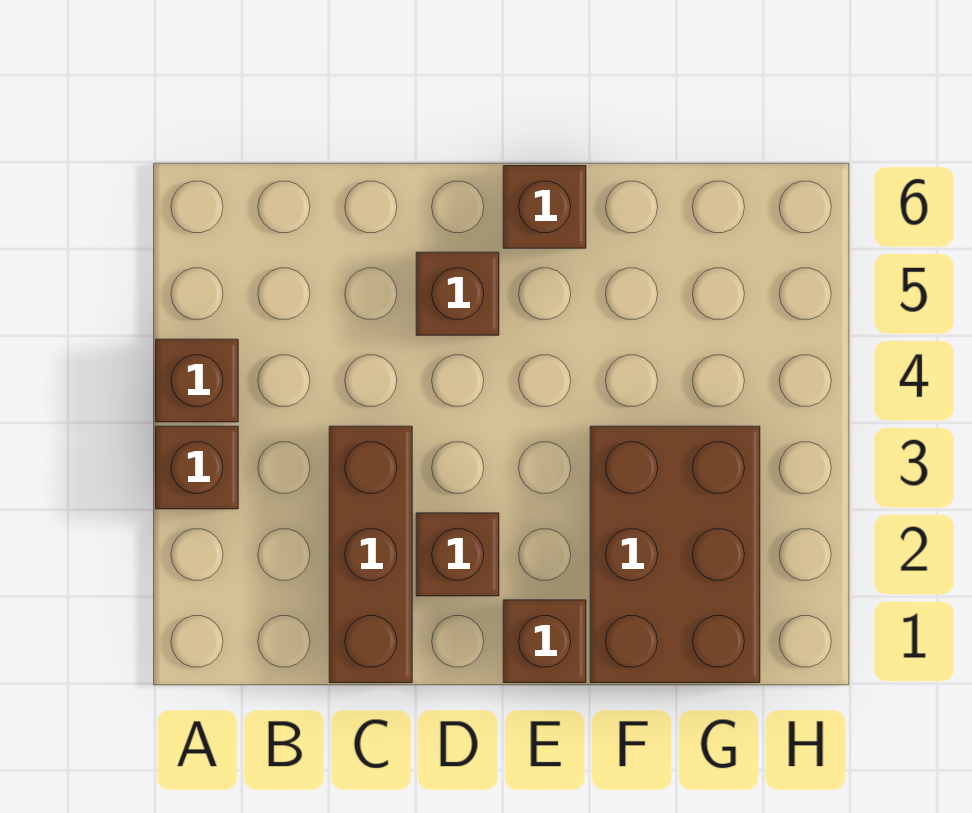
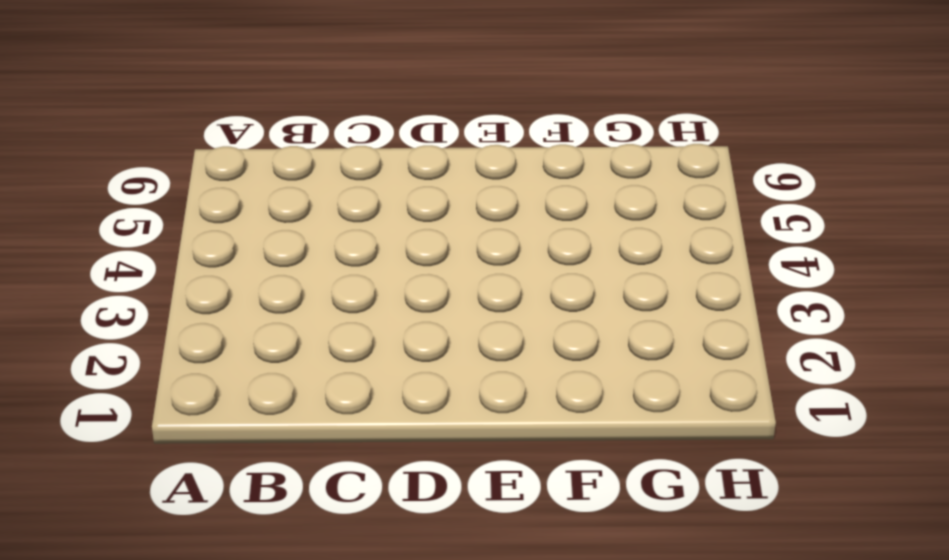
none -> brown 1x1 brick [156,426,238,509]
none -> brown 1x1 brick [156,339,238,422]

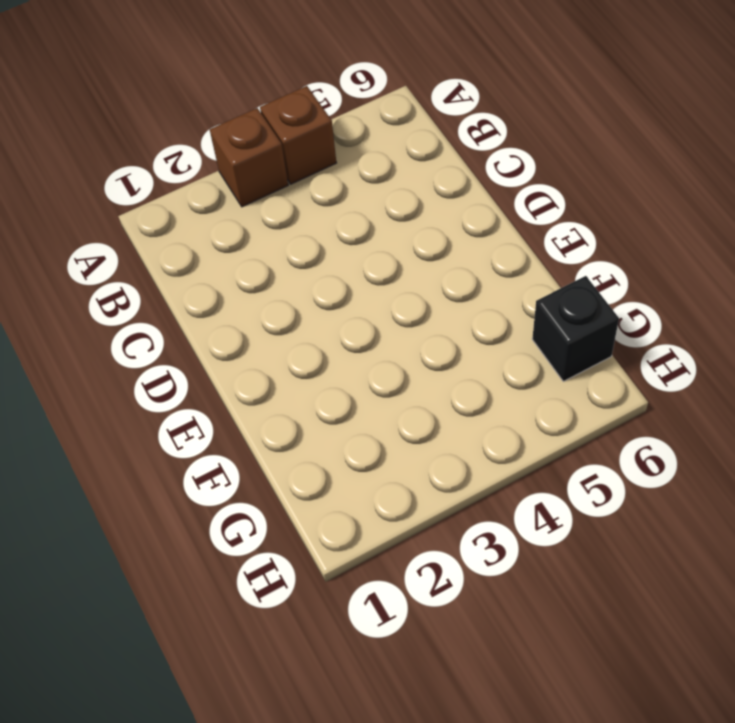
black 1x1 brick [532,276,619,381] -> none
none -> brown 1x3 brick [329,426,412,683]
none -> brown 1x1 brick [416,513,499,596]

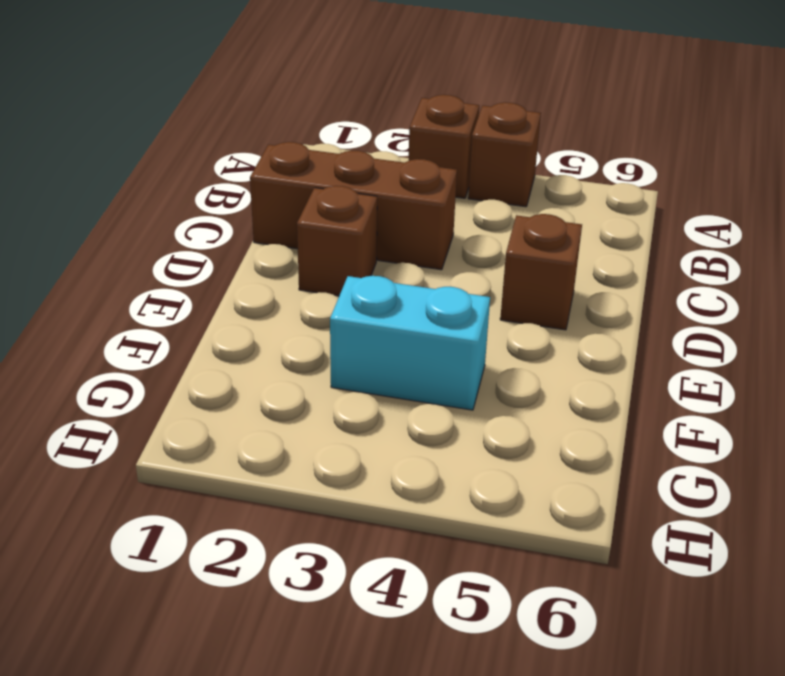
cyan 1x2 brick [330,276,490,410] -> brown 2x3 brick [590,426,760,683]
none -> brown 1x1 brick [503,600,586,683]
none -> brown 1x1 brick [503,166,586,248]

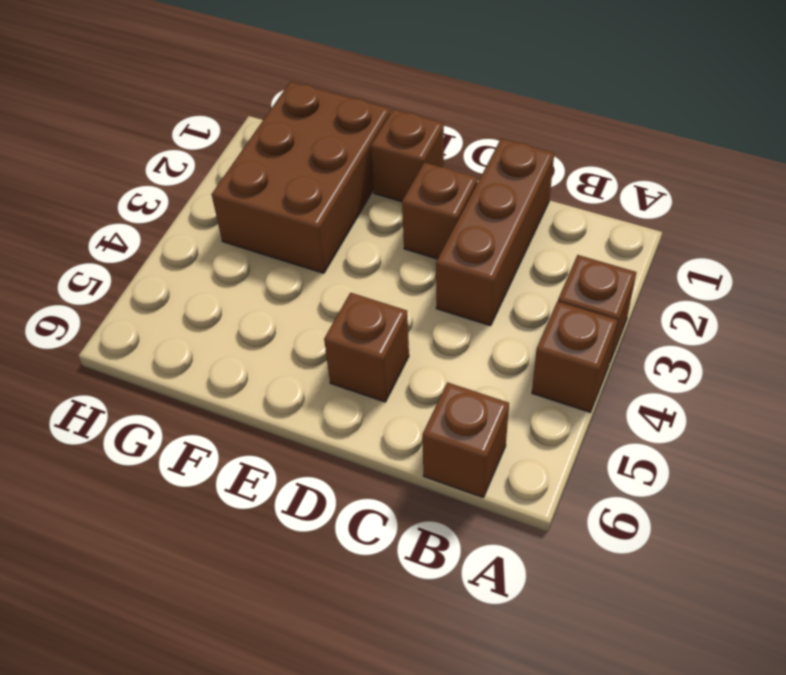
brown 1x1 brick [422,382,509,497] -> brown 1x1 brick moved to [503,166,586,248]

